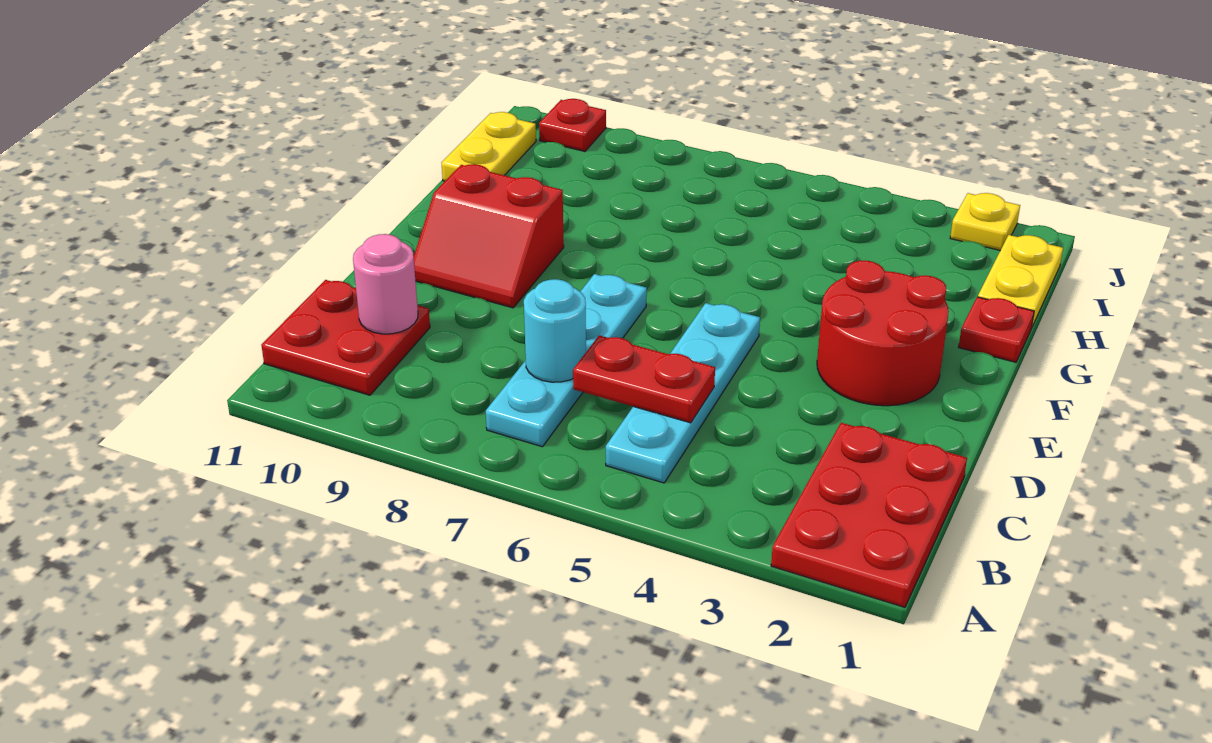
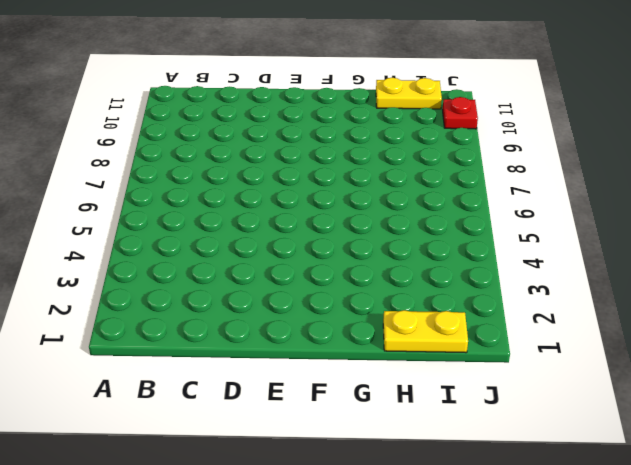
none -> red 2x3 plate [771,423,967,607]
none -> cyan 1x4 plate [606,303,760,483]
none -> cyan 1x4 plate [486,274,647,447]

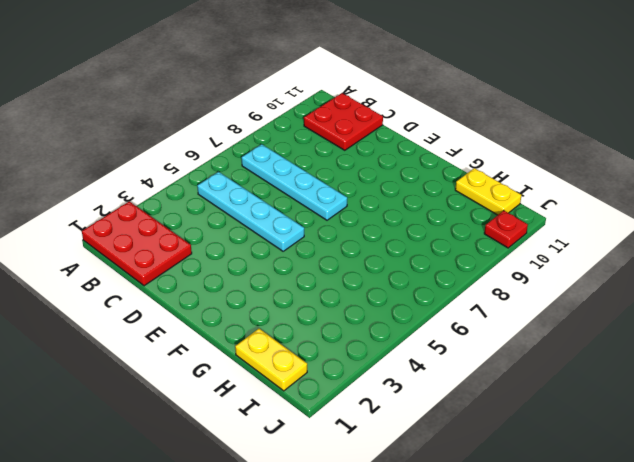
none -> red 2x2 round brick [817,261,949,406]
none -> red 2x2 slope [414,164,564,308]
none -> red 1x1 plate [959,297,1034,362]

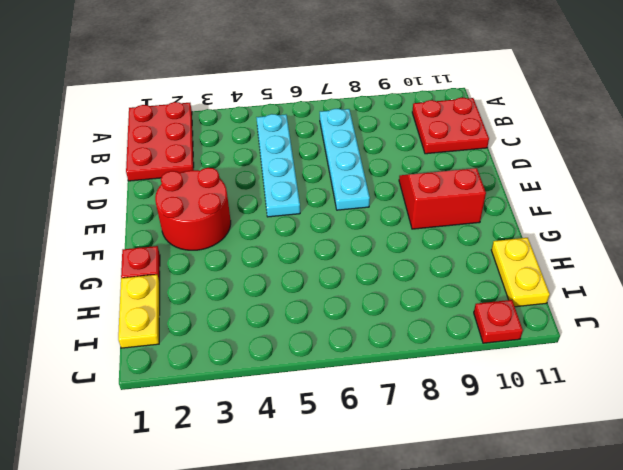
none -> yellow 1x1 plate [950,193,1020,251]
none -> red 1x2 plate [573,335,715,423]
none -> cyan 1x1 round brick [524,279,586,382]

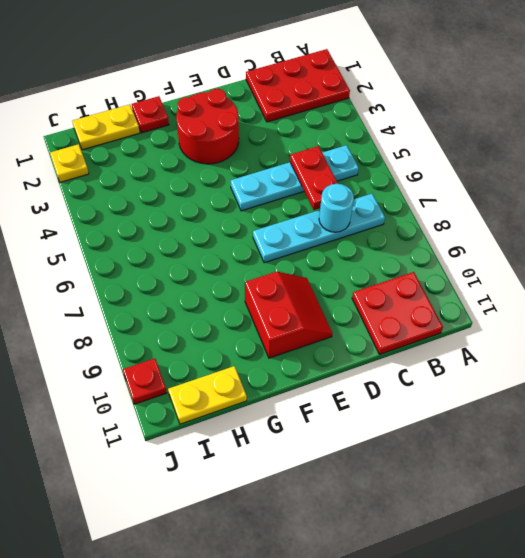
none -> pink 1x1 round brick [353,234,418,334]

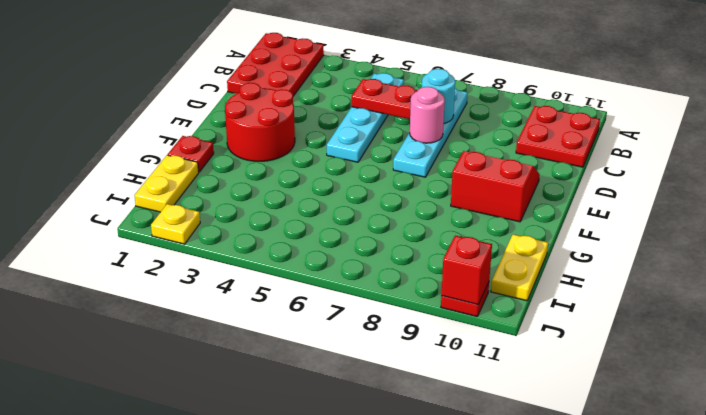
pink 1x1 round brick [410,87,445,143] -> pink 1x1 round brick moved to [353,234,418,334]
red 1x1 brick [441,236,492,304] -> none

